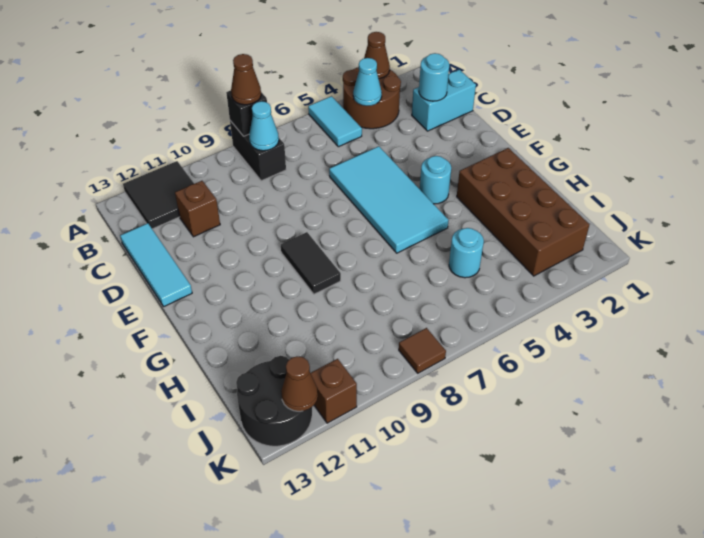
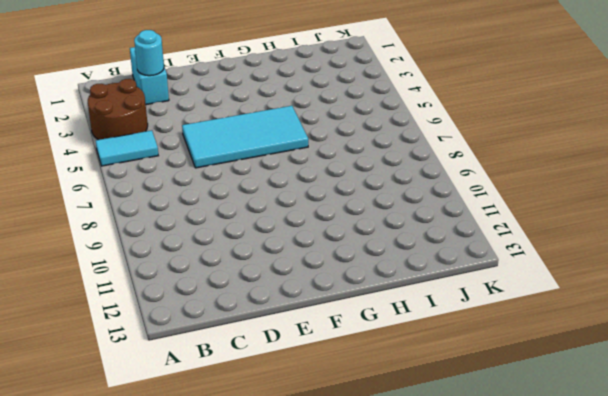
none -> black 1x2 brick [230,121,286,181]
none -> black 2x2 tile [123,161,194,229]
none -> brown 1x1 brick [175,181,220,237]

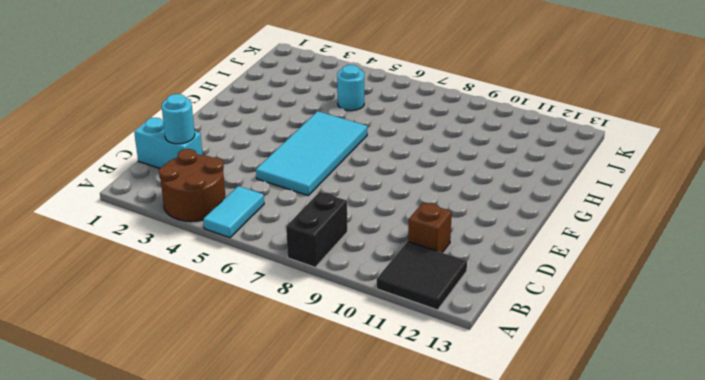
none -> cyan 1x3 tile [120,223,192,306]
none -> cyan 1x1 round brick [420,156,451,204]
none -> black 1x2 tile [281,232,341,294]

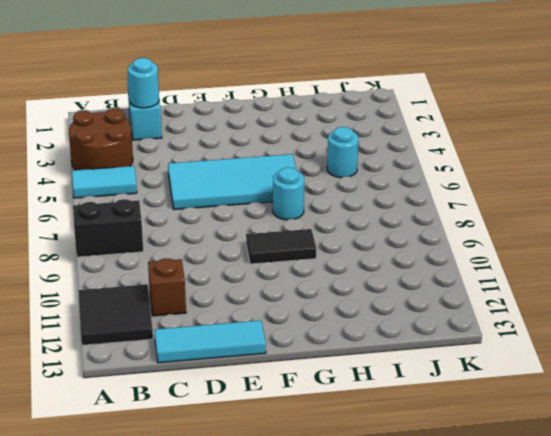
cyan 1x1 round brick [273,167,304,220] -> cyan 1x1 round brick moved to [420,156,451,204]
none -> brown 2x4 brick [457,148,589,276]
none -> black 2x2 round brick [236,356,312,446]
none -> brown 1x1 tile [399,328,446,373]

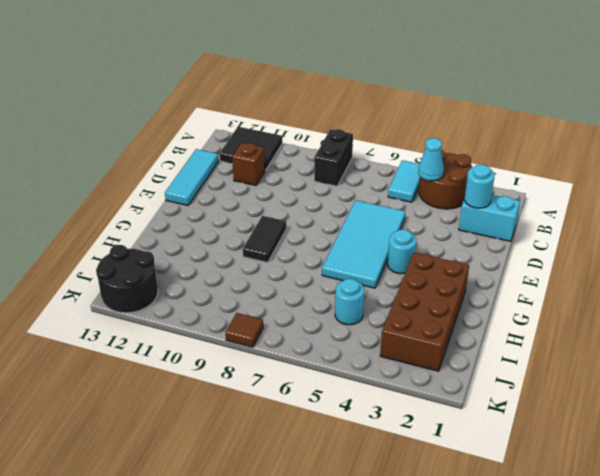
none -> brown 1x1 brick [311,359,357,423]
none -> brown 1x1 cone [364,32,390,79]
none -> black 1x1 brick [226,90,267,136]

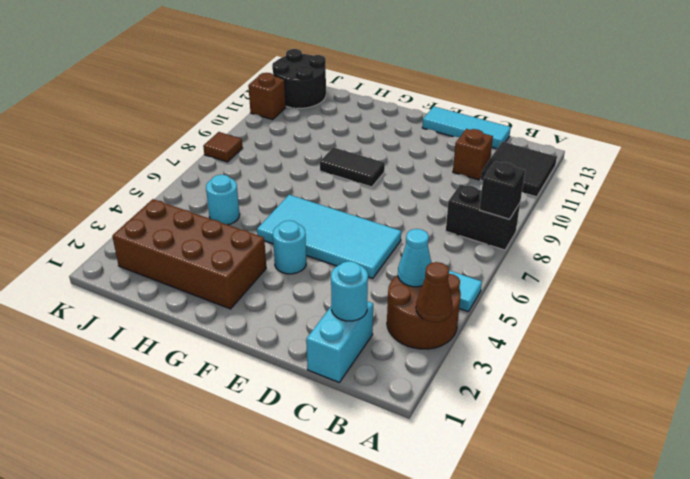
none -> cyan 1x1 cone [249,101,279,151]
none -> brown 1x1 cone [281,356,318,411]
none -> brown 1x1 cone [231,54,261,105]

